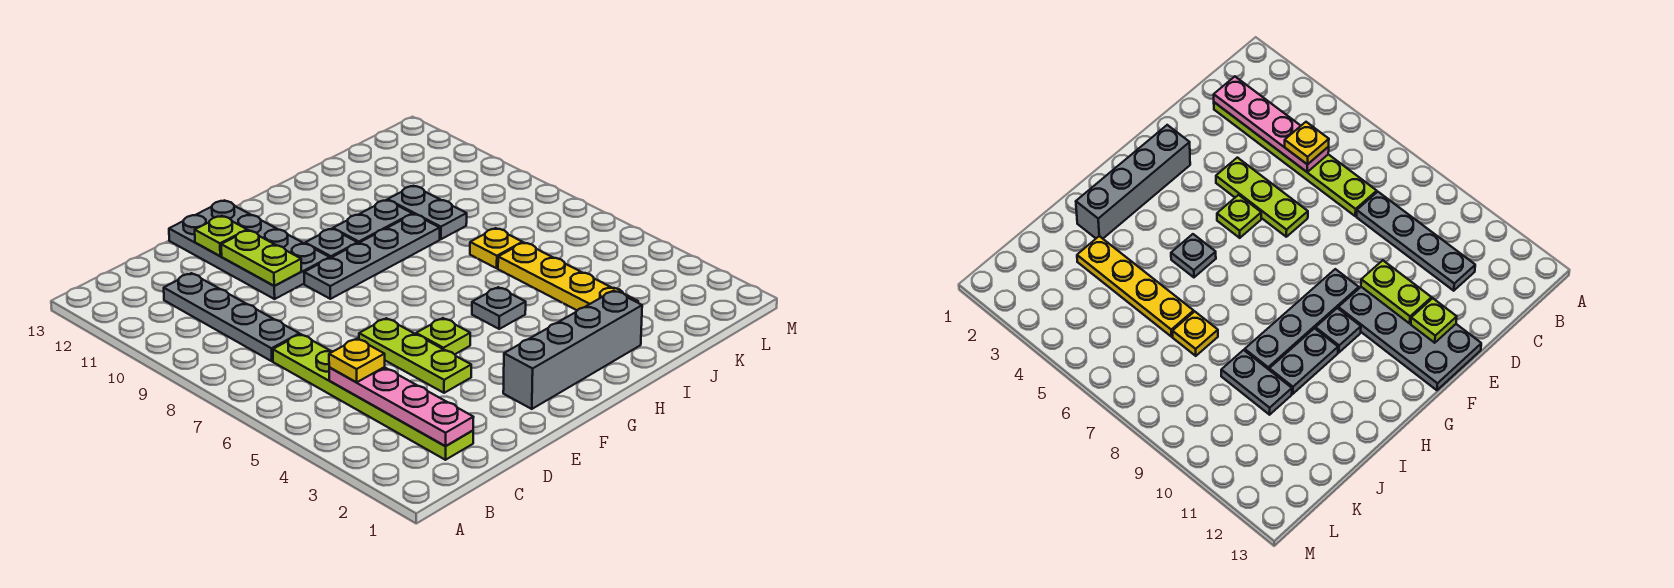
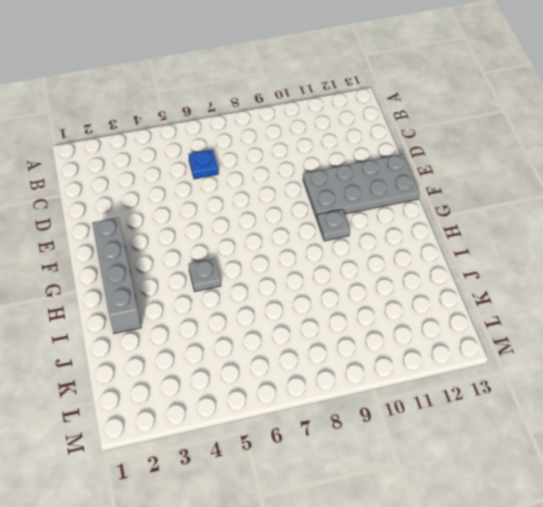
blue 1x1 plate [188,149,218,179] -> lime 1x6 plate [273,334,473,460]
none -> grey 1x4 plate [164,273,299,361]
none -> lime 1x3 plate [359,318,471,393]
none -> lime 1x1 plate [416,318,470,354]

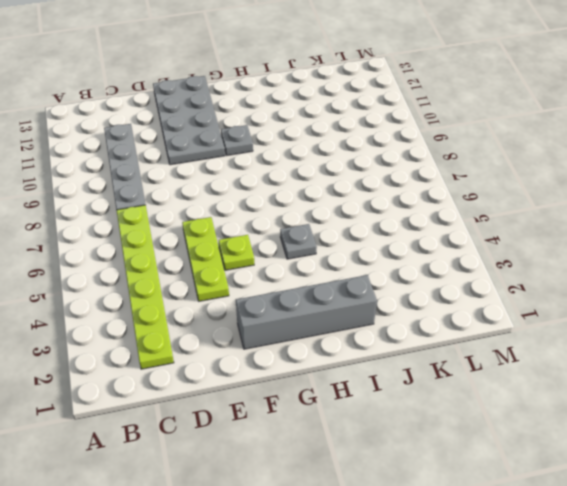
none -> grey 1x4 plate [304,214,440,299]
none -> grey 1x2 plate [333,200,412,243]
none -> yellow 1x4 plate [498,243,638,310]

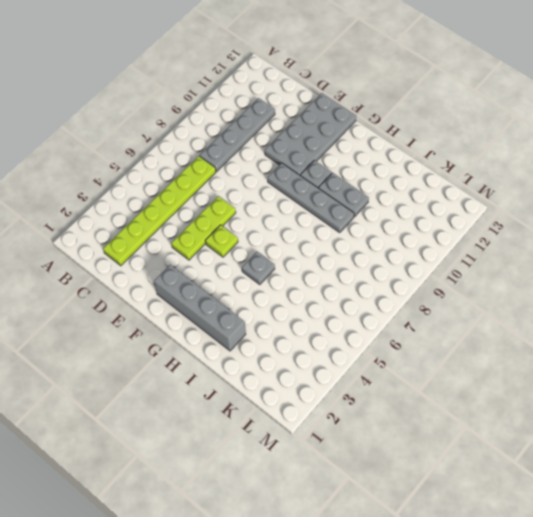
none -> yellow 1x4 plate [498,243,638,310]
none -> yellow 1x1 plate [470,228,522,268]
none -> grey 1x2 plate [388,186,467,239]

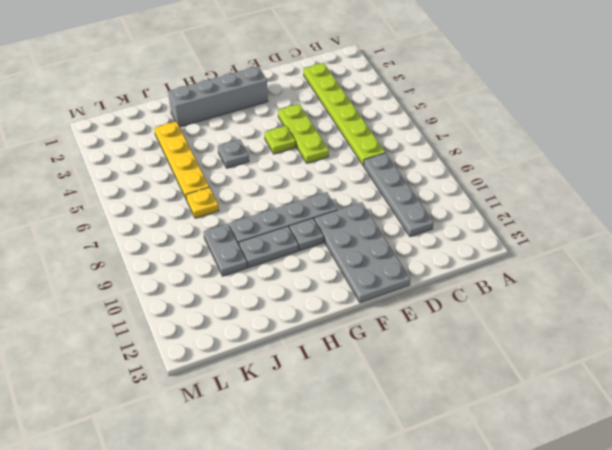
none -> pink 1x4 plate [329,367,474,446]
none -> lime 1x2 plate [221,230,301,286]
none -> lime 1x1 plate [195,216,247,256]

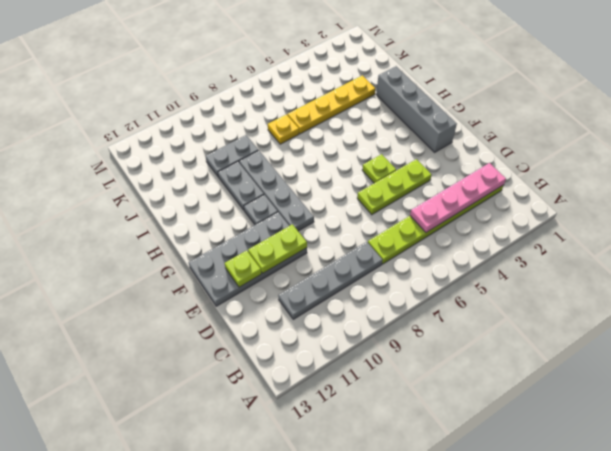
none -> grey 1x1 plate [472,287,526,329]
none -> yellow 1x1 plate [329,339,385,382]

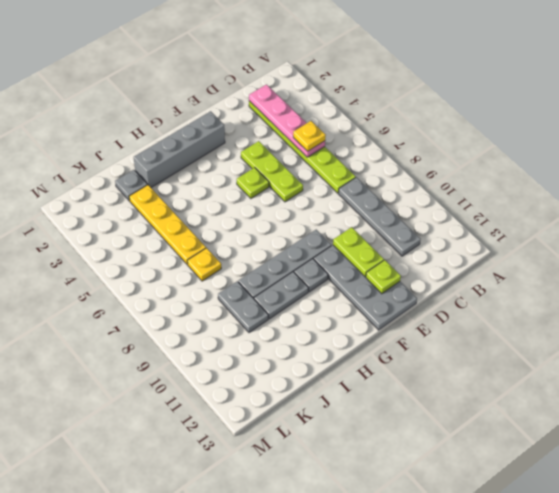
grey 1x1 plate [115,170,148,201] -> grey 1x1 plate moved to [472,287,526,329]

